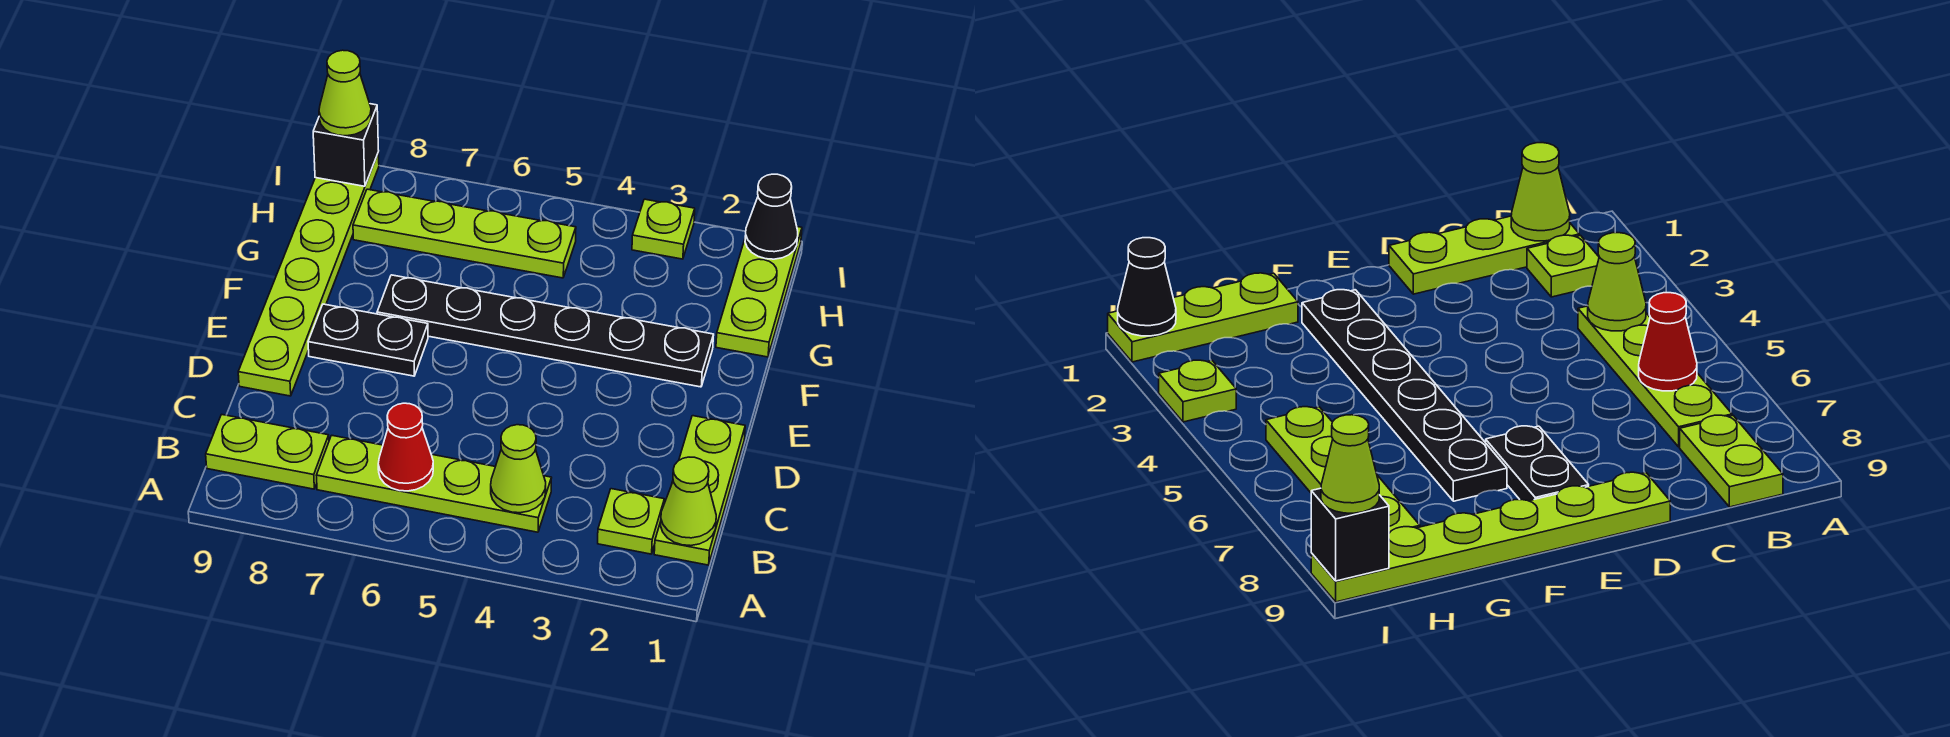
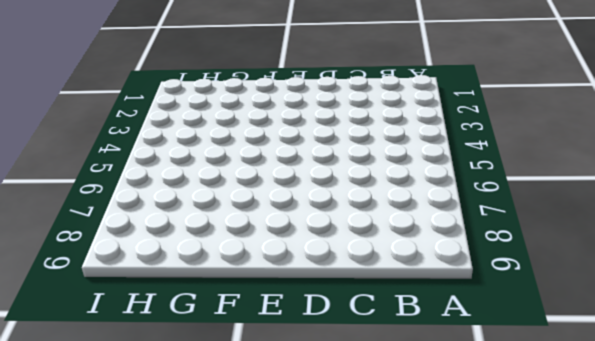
none -> lime 1x3 plate [654,416,745,565]
none -> lime 1x1 plate [598,489,664,554]
none -> lime 1x4 plate [316,435,551,532]

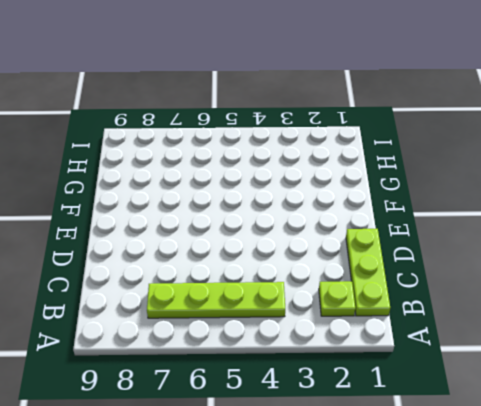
none -> lime 1x2 plate [206,414,329,489]
none -> lime 1x6 plate [238,152,379,396]
none -> black 1x2 plate [308,304,428,376]

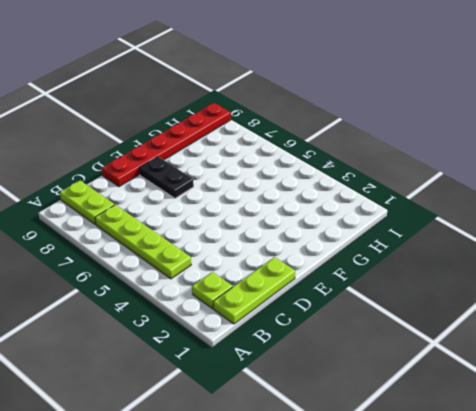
red 1x6 plate [102,103,231,187] -> lime 1x6 plate [238,152,379,396]
none -> black 1x6 plate [377,275,714,387]
none -> lime 1x3 plate [716,227,802,357]
none -> lime 1x4 plate [353,189,576,278]

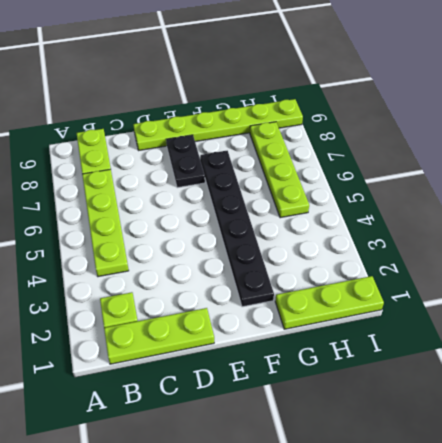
none -> lime 1x1 plate [632,199,695,259]
none -> lime 1x1 cone [661,457,716,546]
none -> lime 1x1 cone [491,425,546,513]

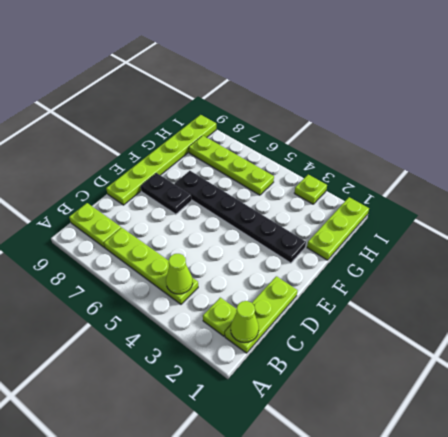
none -> red 1x1 cone [378,403,433,491]
none -> black 1x1 cone [745,174,798,259]
none -> black 1x1 brick [313,104,379,186]

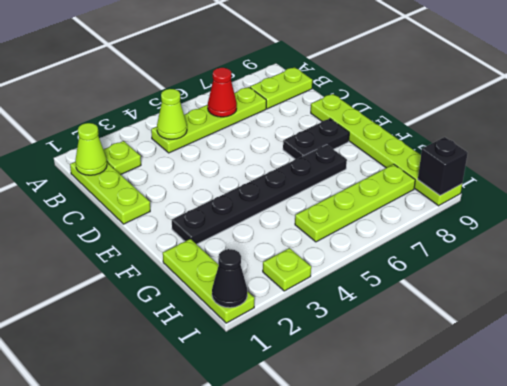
none -> lime 1x1 cone [319,50,371,136]

